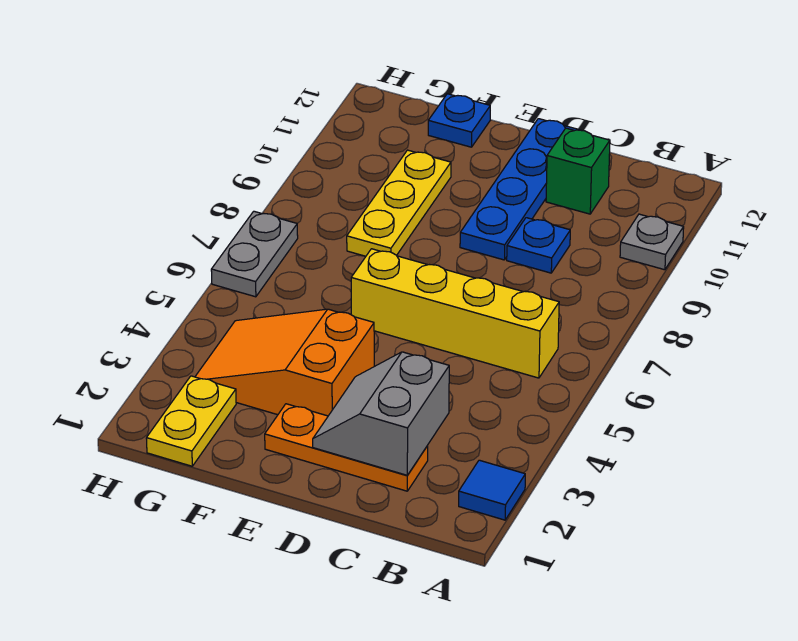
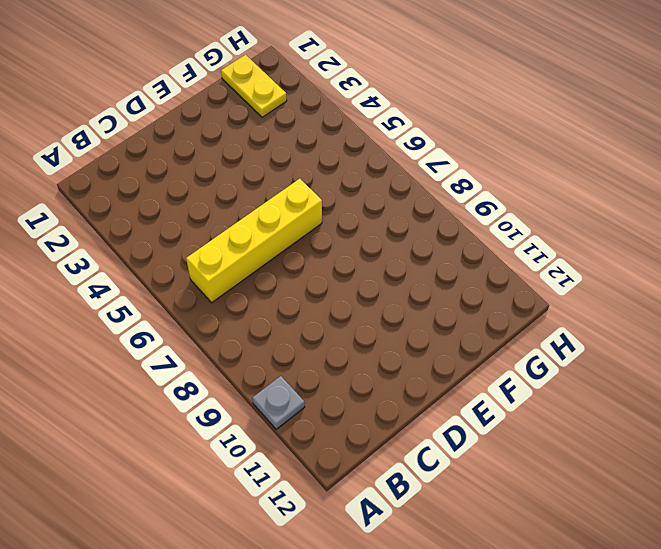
none -> blue 1x1 tile [459,460,525,520]
none -> orange 1x3 plate [265,404,428,491]
none -> blue 1x1 plate [507,218,570,273]

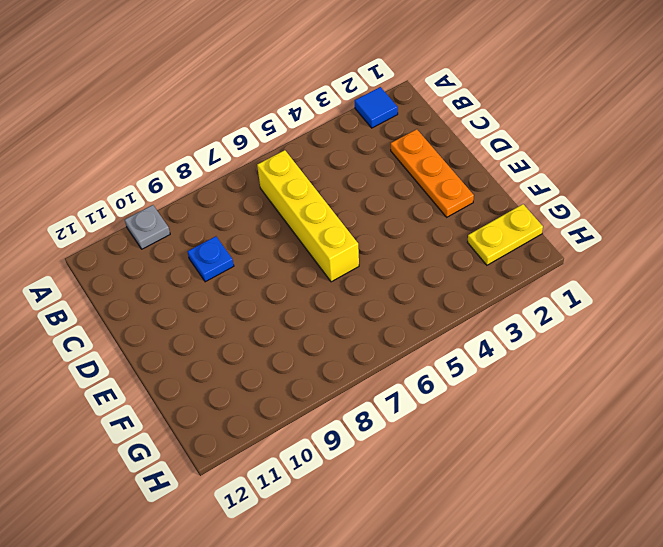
none -> green 1x1 brick [546,128,610,214]
none -> blue 1x4 plate [460,119,579,260]
none -> orange 2x3 slope [195,309,374,416]

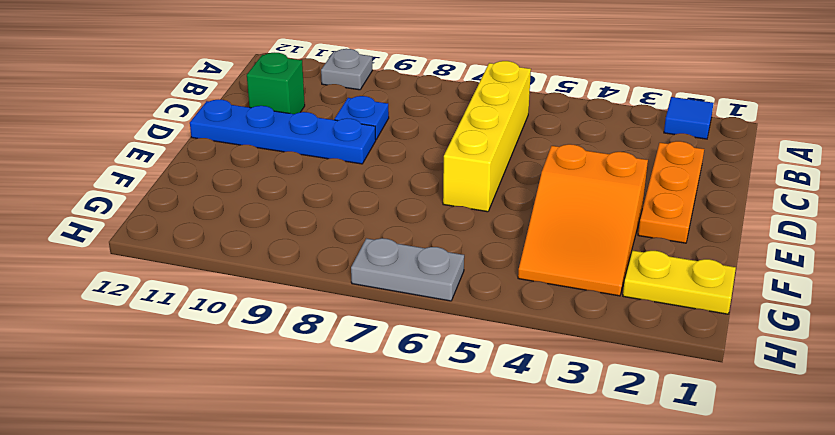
none -> yellow 1x3 plate [347,150,451,256]
none -> blue 1x1 plate [428,94,490,147]
none -> grey 2x2 slope [313,352,449,475]

